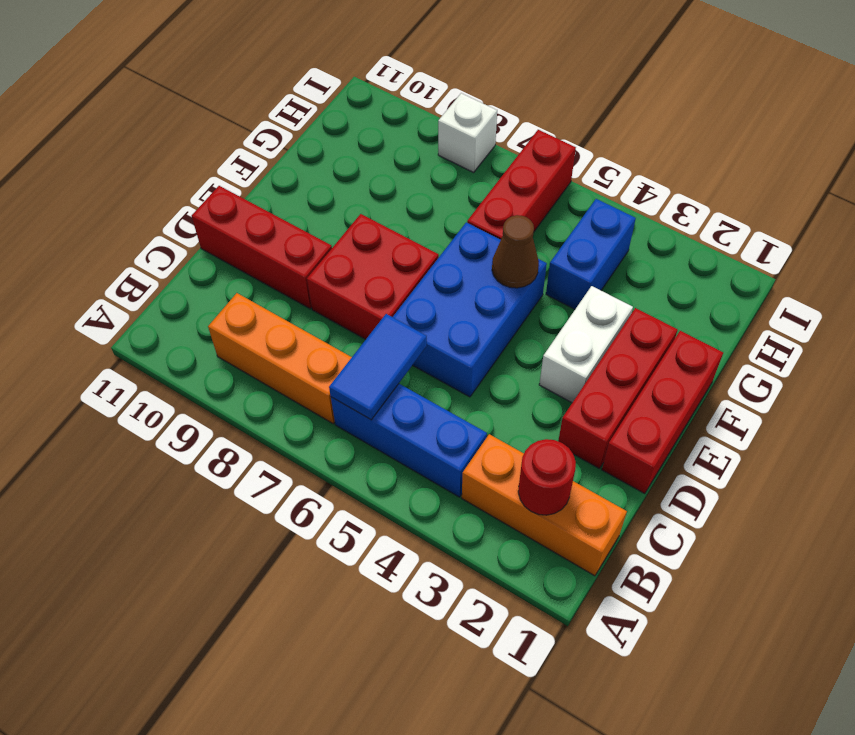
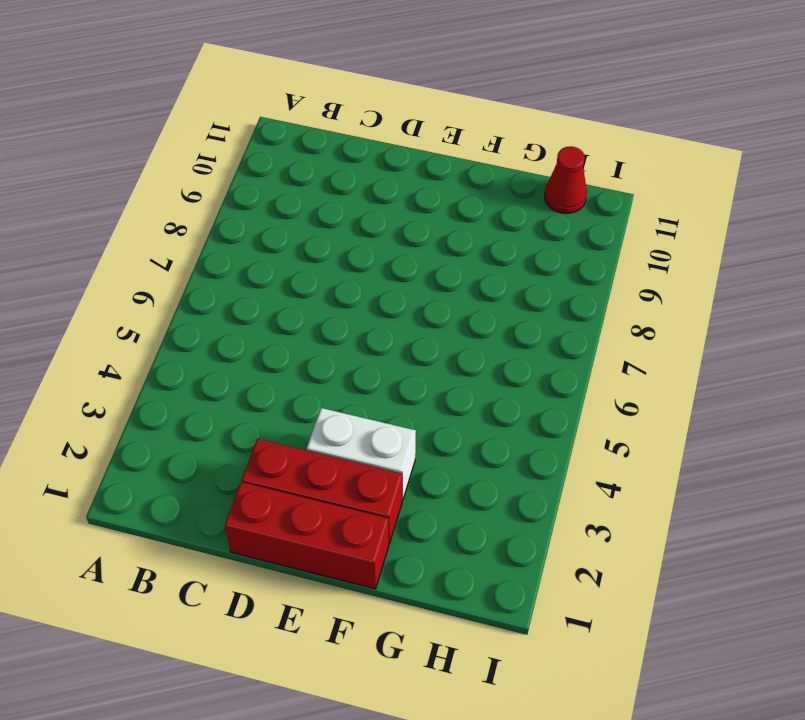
red 1x1 cone [545,146,587,213] -> none
none -> orange 1x3 brick [462,434,627,576]
none -> blue 1x3 brick [331,384,487,497]
none -> orange 1x3 brick [208,293,352,424]

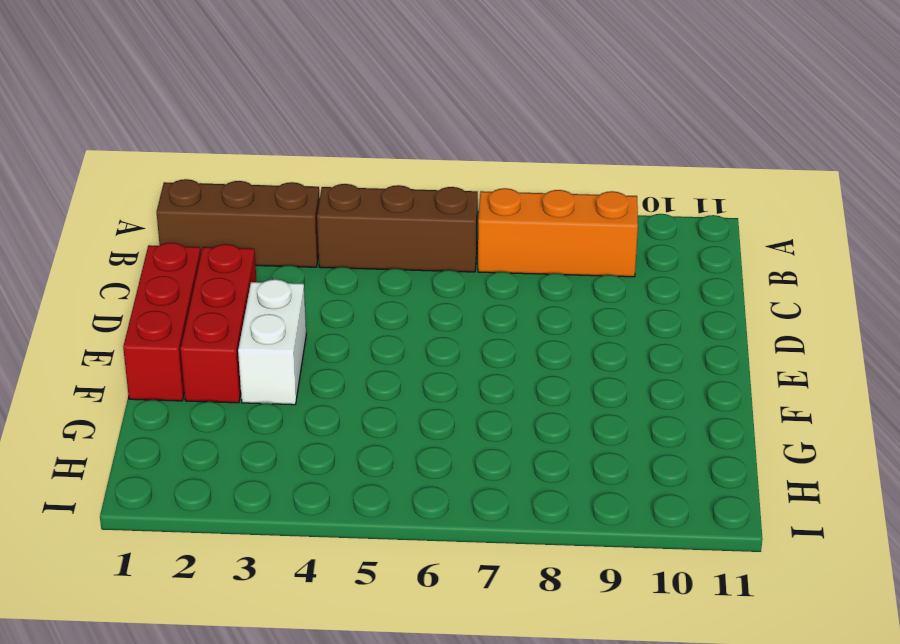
brown 1x3 brick [157,179,320,267] -> orange 1x3 brick [462,434,627,576]
brown 1x3 brick [317,184,478,272] -> blue 1x3 brick [331,384,487,497]
none -> blue 2x3 brick [393,222,547,397]
none -> red 2x2 brick [307,214,439,339]
none -> red 1x3 brick [192,186,332,309]

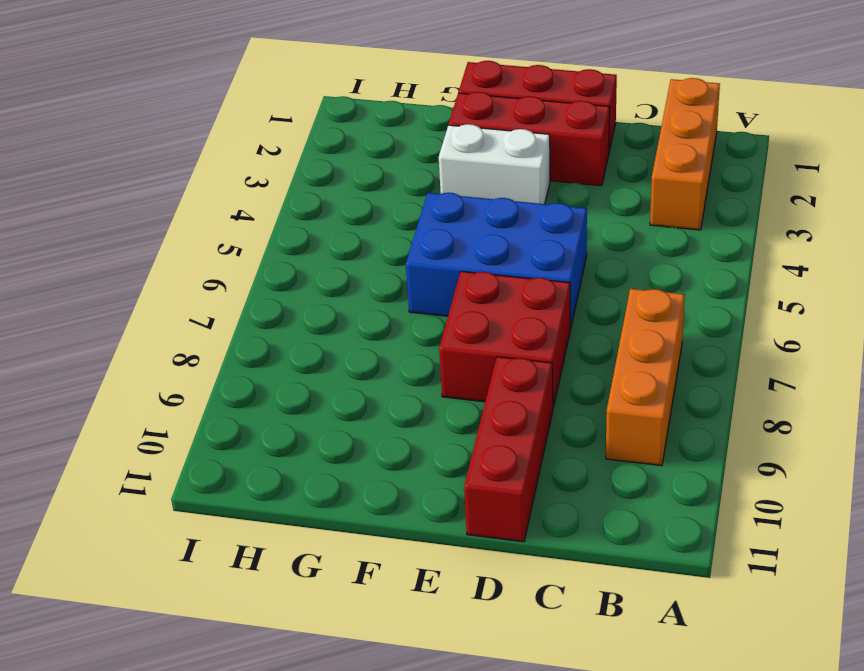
none -> blue 1x3 brick [331,384,487,497]
none -> blue 1x2 brick [546,199,636,309]
none -> red 1x3 brick [467,130,576,240]

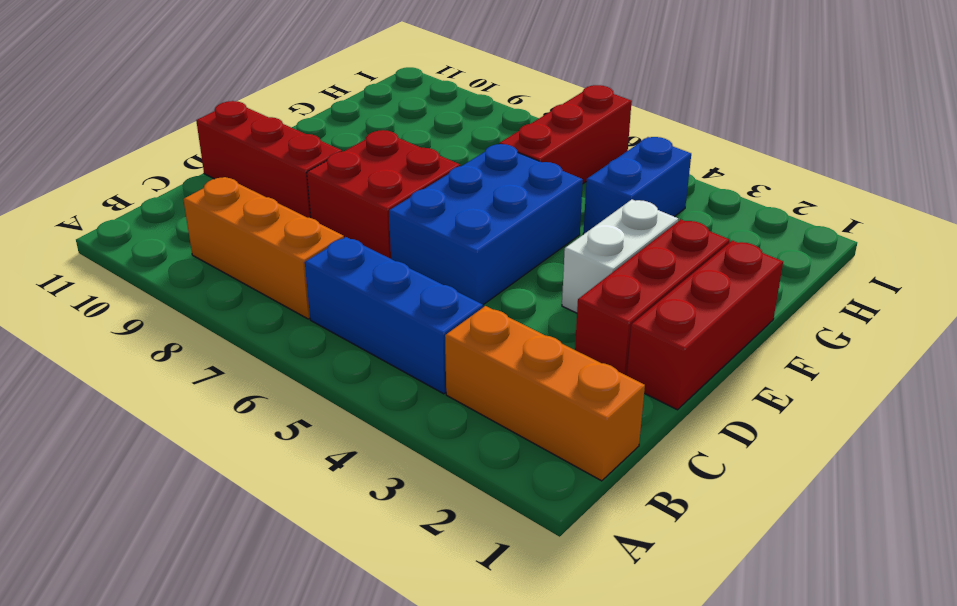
none -> white 1x1 brick [438,93,497,172]
none -> red 1x1 round brick [518,439,576,515]
none -> blue 1x2 tile [329,314,427,420]

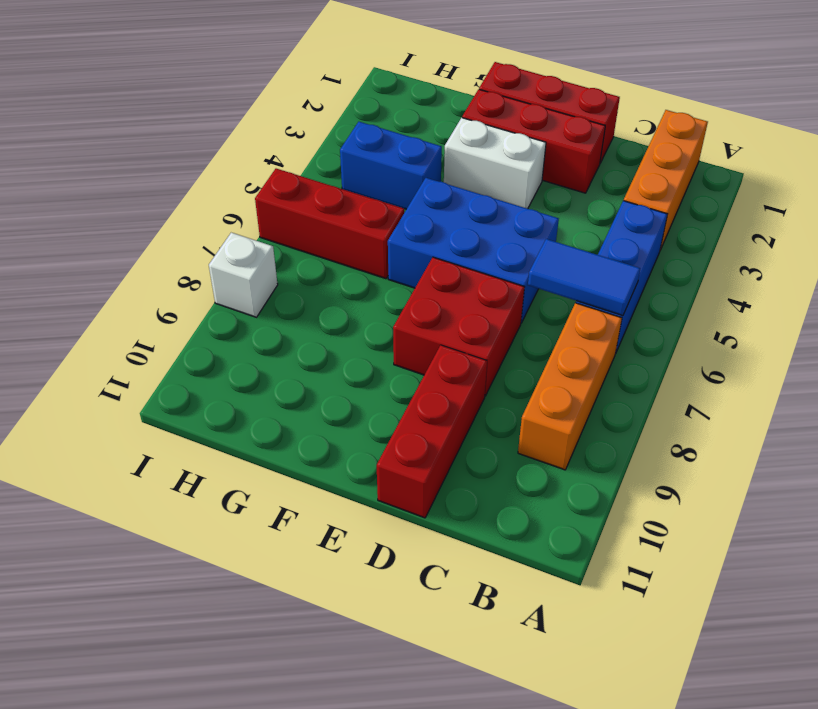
none -> red 1x1 round brick [518,439,576,515]
none -> brown 1x1 cone [492,215,539,288]

